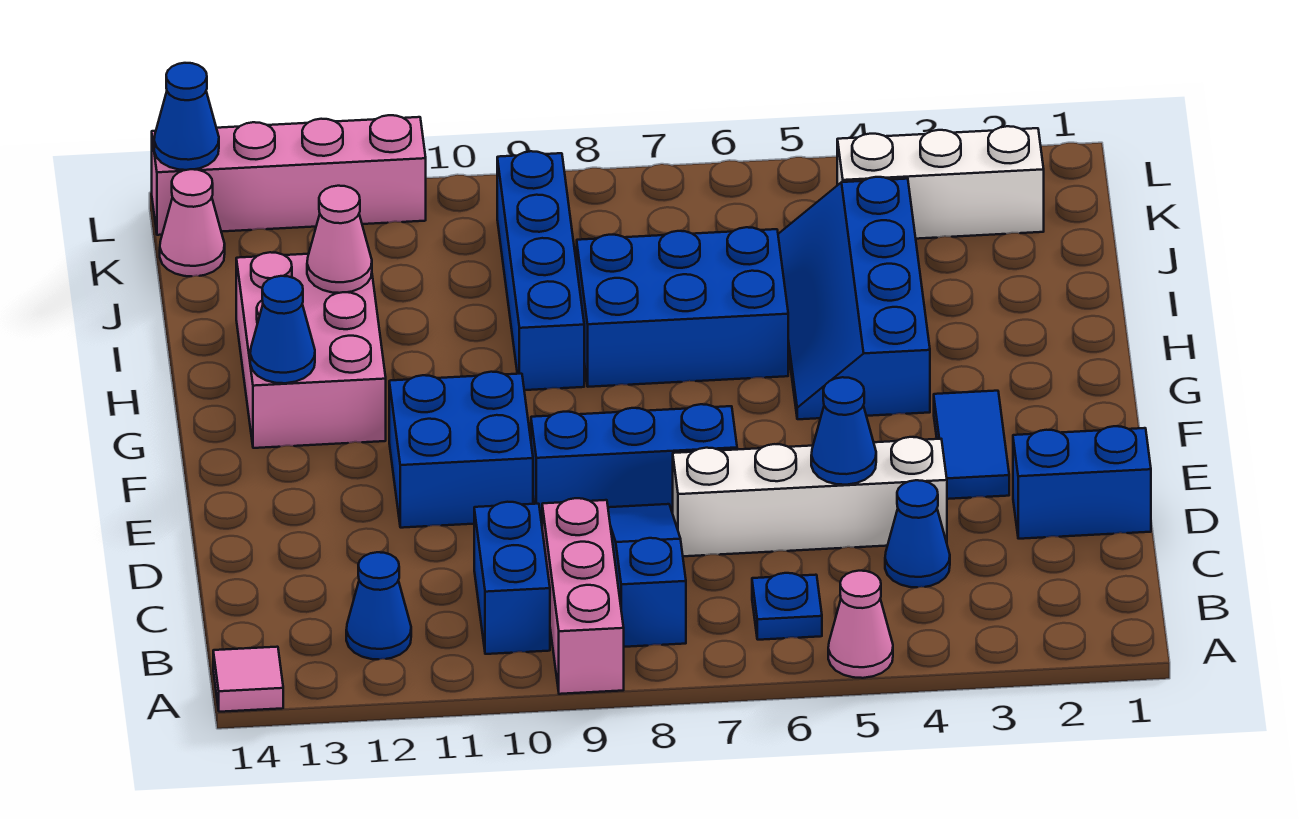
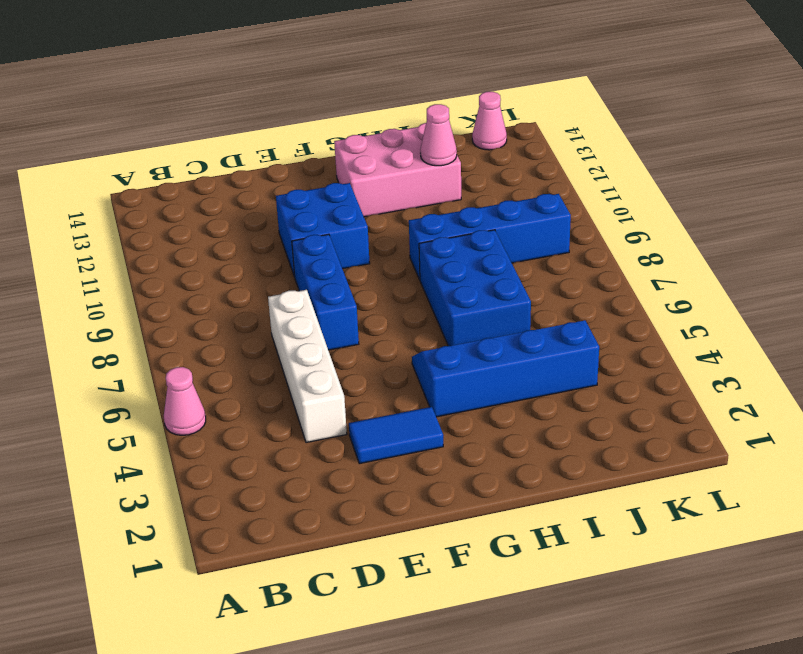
none -> pink 1x3 brick [542,498,624,694]
none -> pink 1x1 tile [213,647,283,712]
none -> blue 1x1 plate [752,573,822,640]

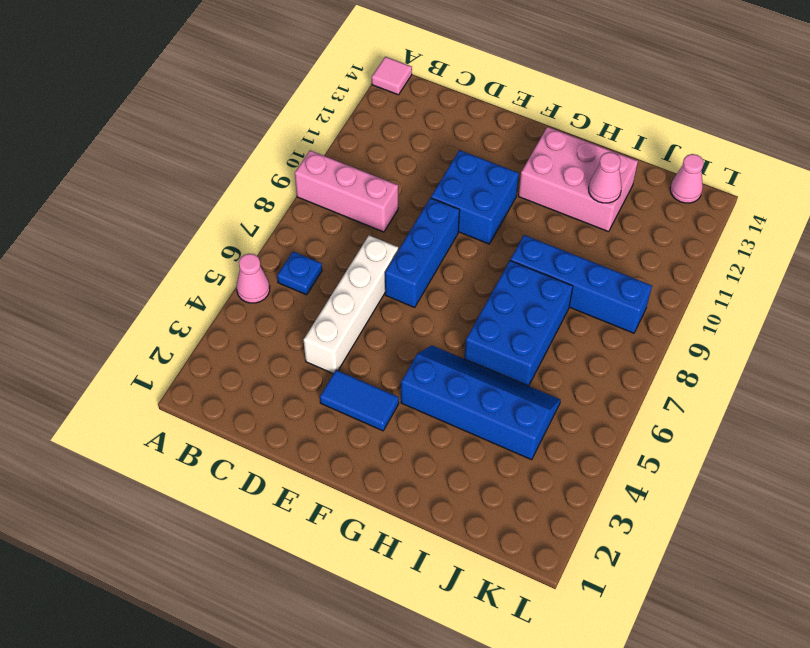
none -> blue 1x3 slope [608,504,686,647]
none -> blue 1x2 brick [474,502,550,654]
none -> blue 1x1 cone [346,552,411,659]

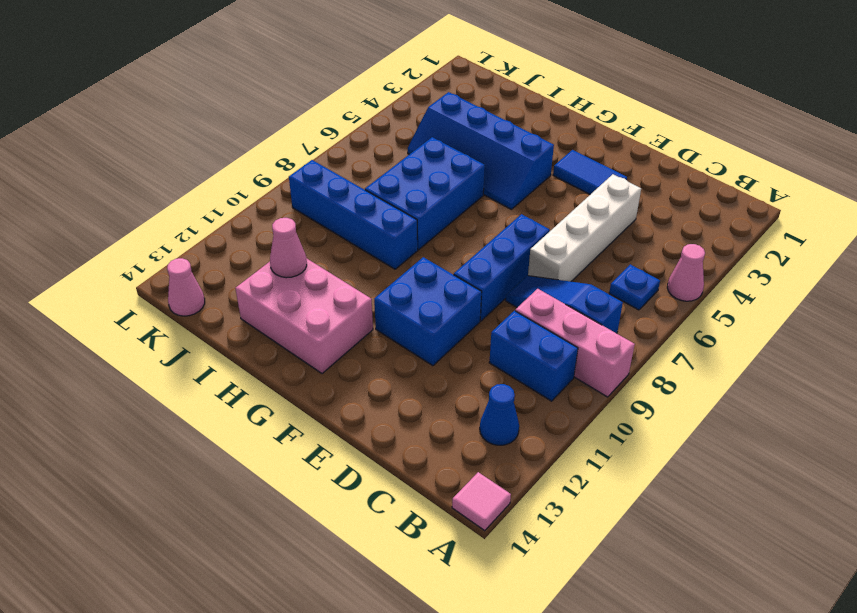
none -> blue 1x1 cone [885,480,950,587]
none -> blue 1x2 brick [1013,426,1151,539]
none -> white 1x3 brick [837,126,1044,239]

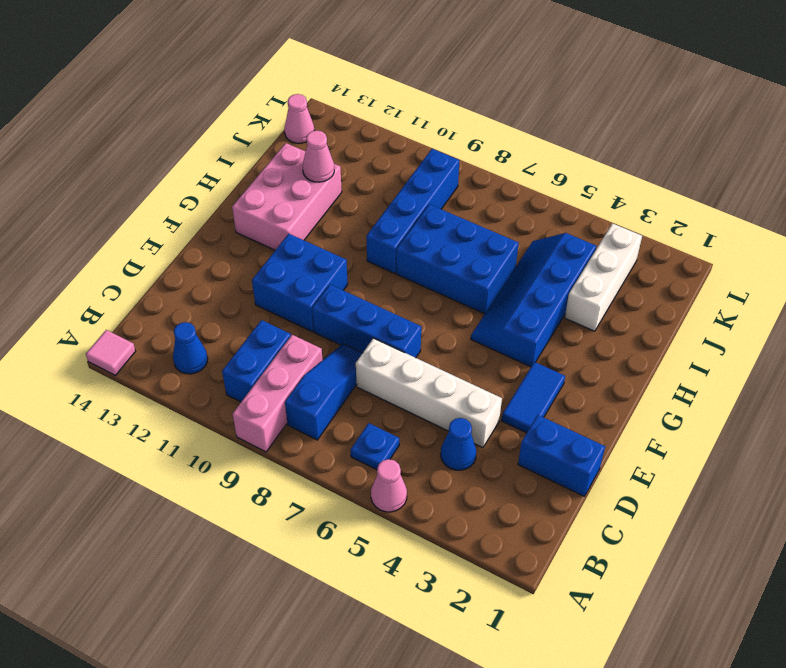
white 1x3 brick [565,223,642,331] -> white 1x3 brick turned to [837,126,1044,239]
none -> pink 1x4 brick [152,115,426,235]
none -> blue 1x1 cone [811,377,876,485]
none -> blue 1x1 cone [250,276,315,383]

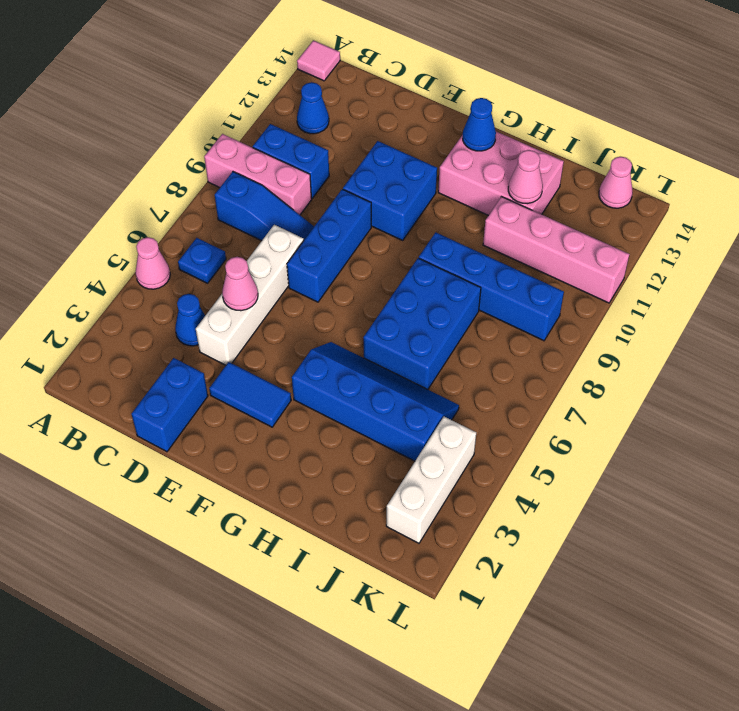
pink 1x1 cone [222,257,258,311] -> blue 1x1 cone [811,377,876,485]
pink 1x4 brick [483,197,629,303] -> pink 1x4 brick turned to [152,115,426,235]
none -> blue 1x1 cone [154,63,219,170]

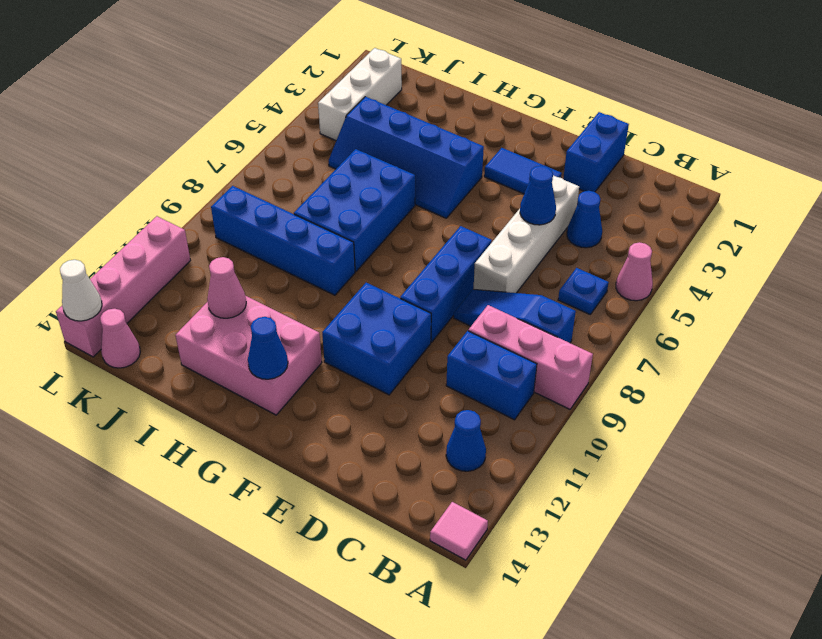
white 1x1 cone [60,260,102,321] -> blue 1x1 cone [154,63,219,170]

